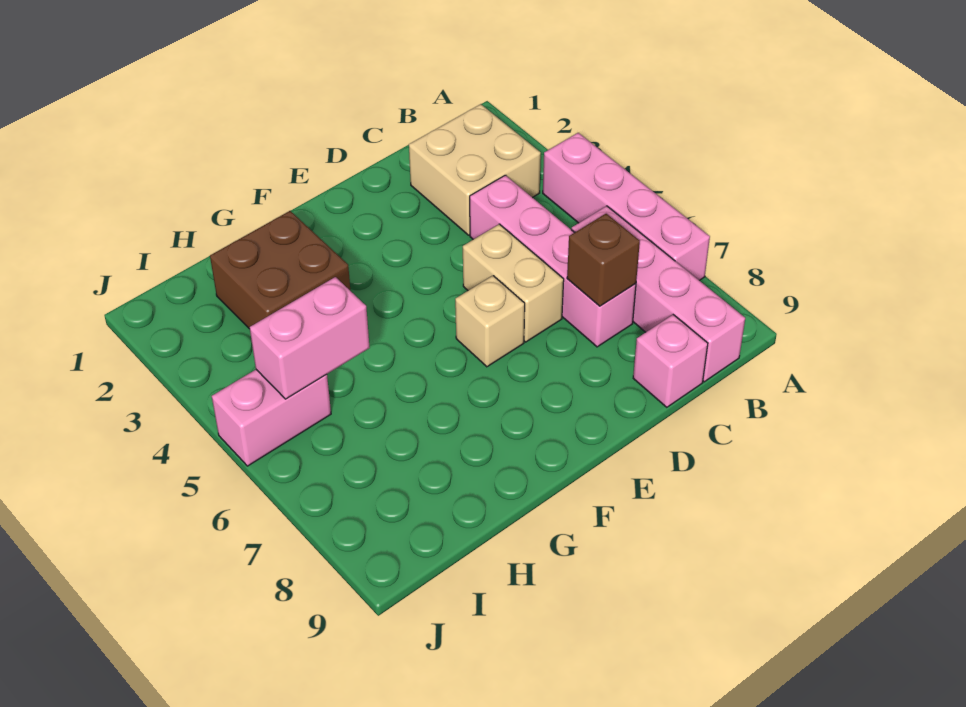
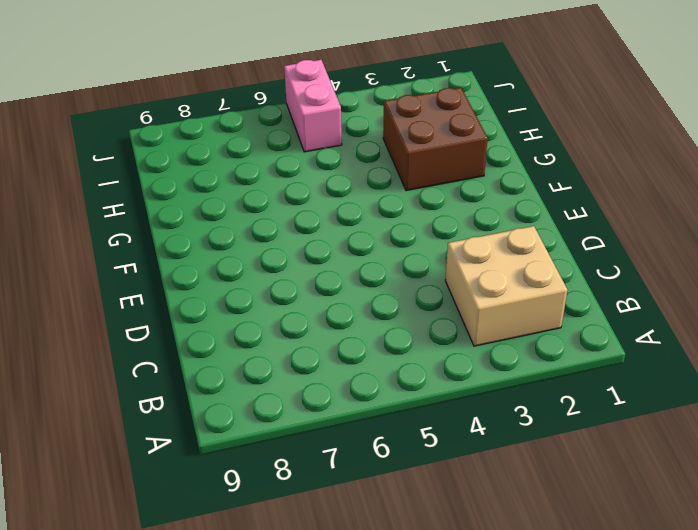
none -> pink 1x4 brick [543,133,710,280]
none -> pink 1x4 brick [571,206,745,382]

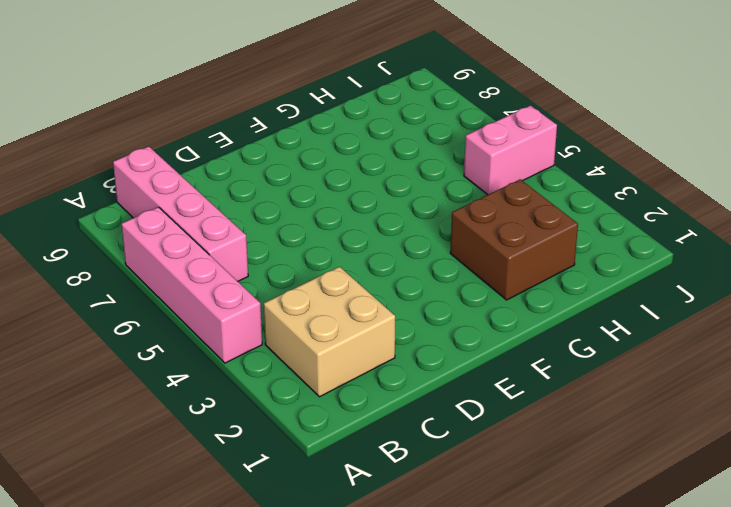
none -> pink 1x4 brick [470,175,636,347]
none -> pink 1x1 brick [633,315,708,407]

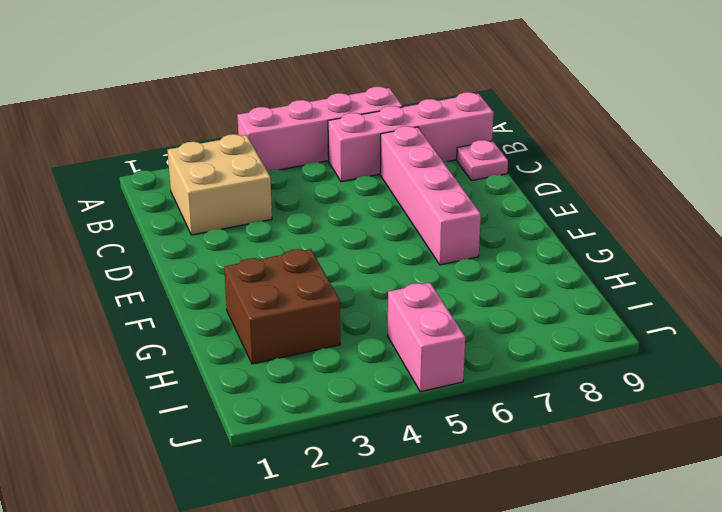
pink 1x4 brick [380,126,481,265] -> pink 1x4 brick turned to [470,175,636,347]
pink 1x1 plate [457,140,508,181] -> pink 1x1 brick [633,315,708,407]
none -> tan 1x2 brick [463,224,564,342]
none -> tan 1x1 brick [455,276,525,367]

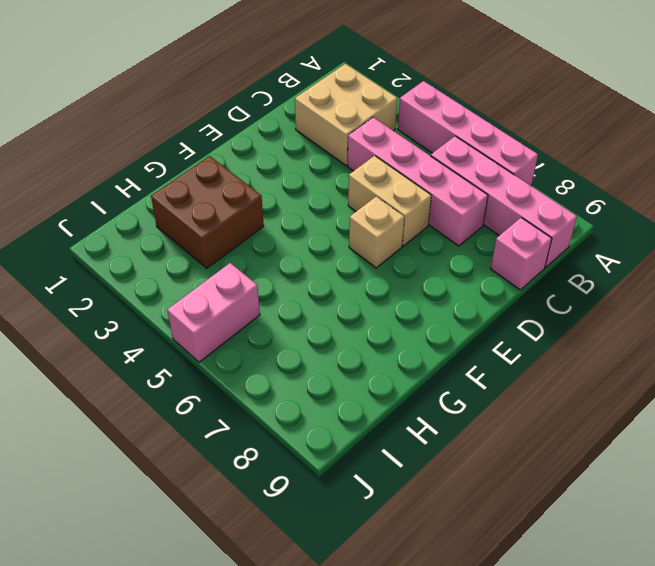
none -> brown 1x1 brick [567,214,640,306]
none -> pink 1x2 brick [250,277,370,399]

